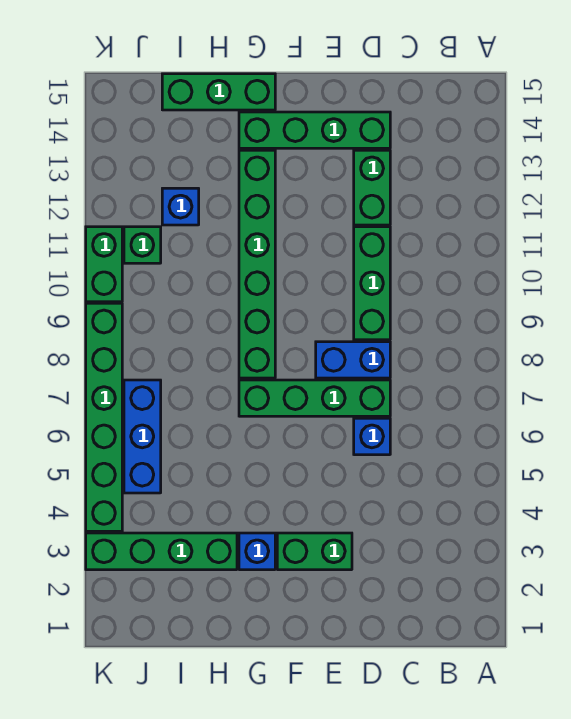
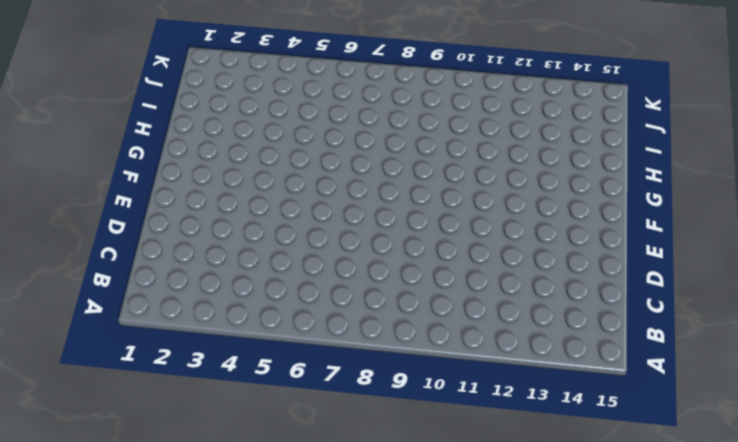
none -> blue 1x1 brick [354,418,390,455]
none -> green 1x4 brick [239,380,390,416]
none -> blue 1x2 brick [316,342,390,378]

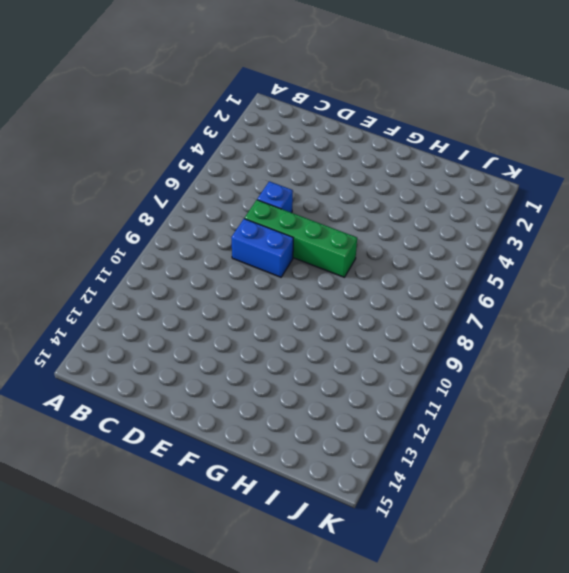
none -> green 1x3 brick [354,227,390,340]
none -> green 1x2 brick [354,150,390,225]
none -> green 1x4 brick [239,112,390,148]

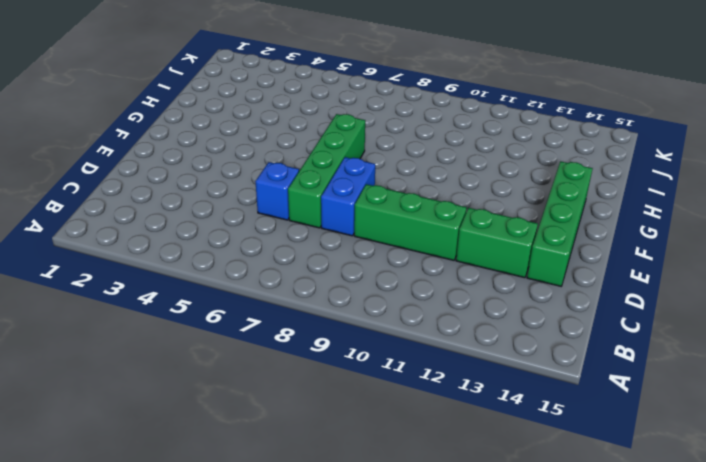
none -> green 1x2 brick [277,533,352,570]
none -> blue 1x1 brick [239,533,275,570]
none -> green 1x6 brick [239,150,275,378]

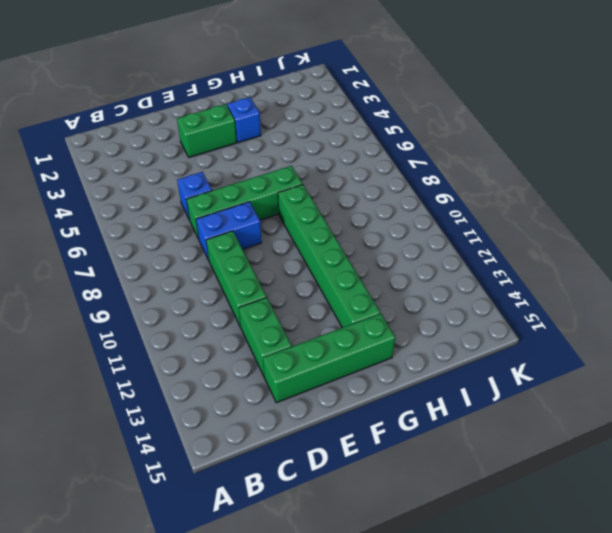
none -> green 1x3 brick [162,74,275,110]
none -> green 1x4 brick [86,533,237,570]
none -> blue 1x1 brick [162,188,199,225]

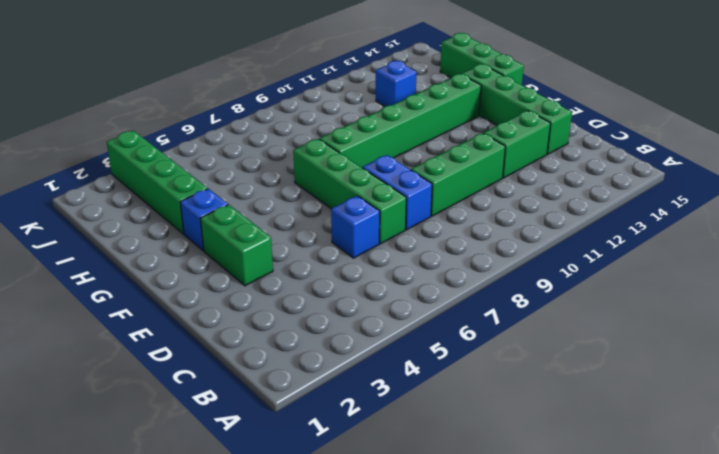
none -> blue 1x3 brick [124,380,161,493]
none -> green 1x1 brick [124,227,161,263]
none -> green 1x6 brick [86,303,122,531]

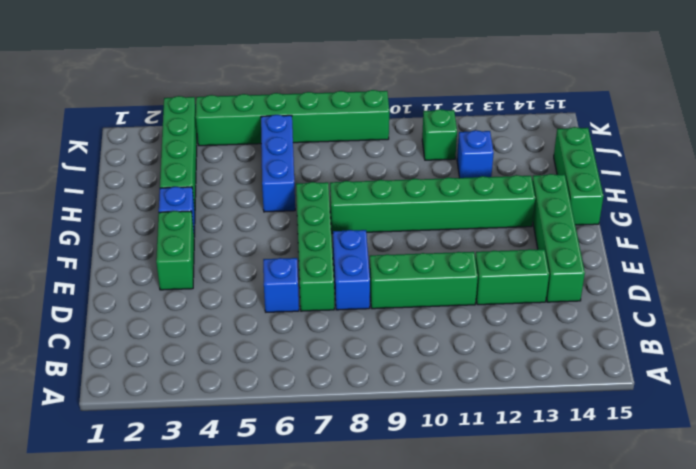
blue 1x3 brick [261,115,295,212] -> blue 1x3 brick turned to [124,380,161,493]
none -> green 1x2 brick [86,227,122,302]

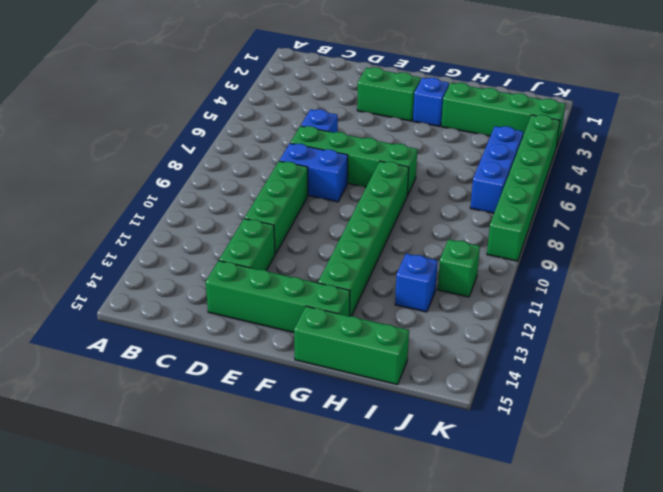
none -> green 1x2 brick [86,227,122,302]

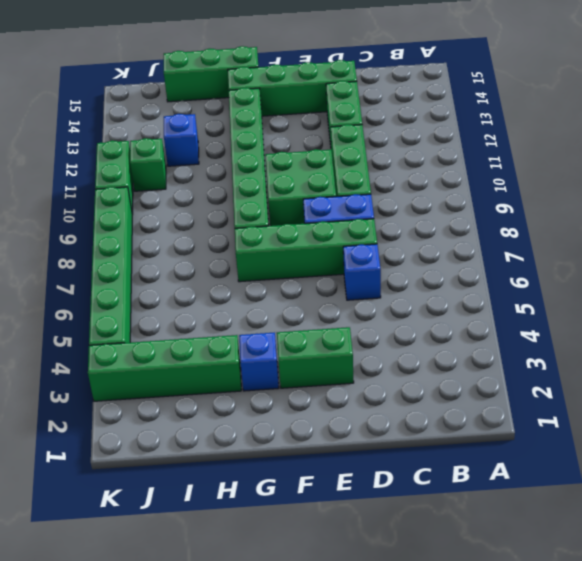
green 2x2 brick [265,149,336,226] -> none
none -> blue 1x3 brick [124,380,161,493]

